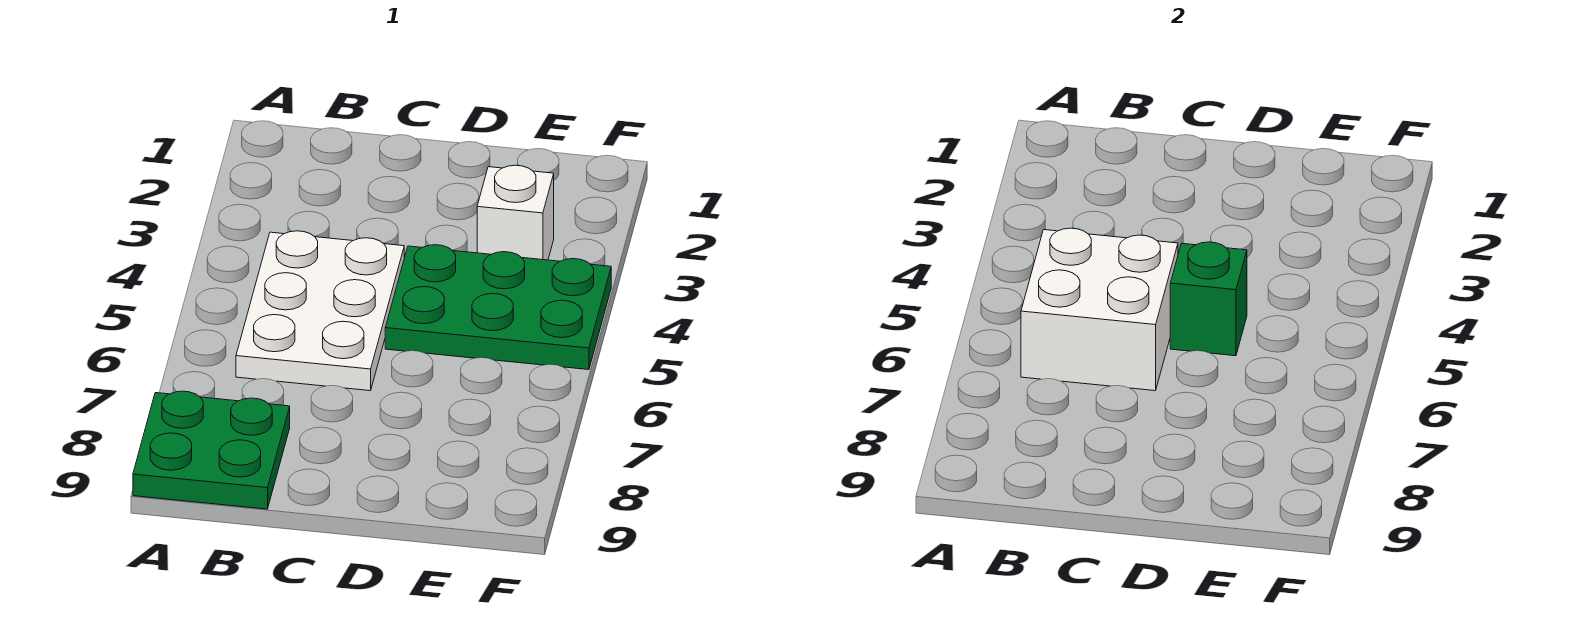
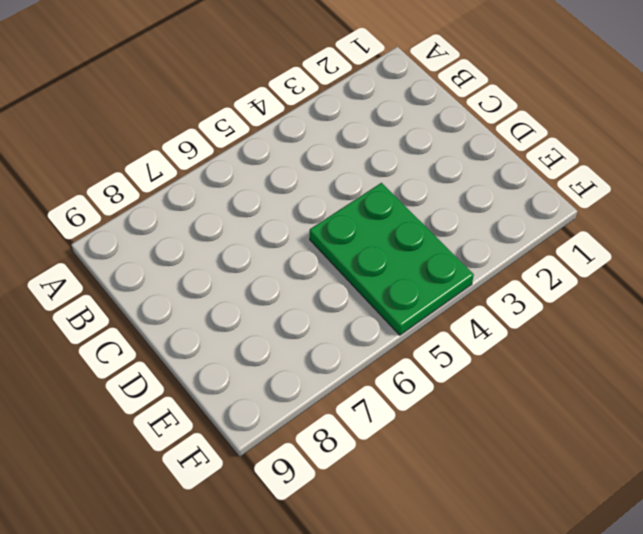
none -> green 2x2 plate [133,391,290,509]
none -> white 2x3 plate [236,231,404,391]

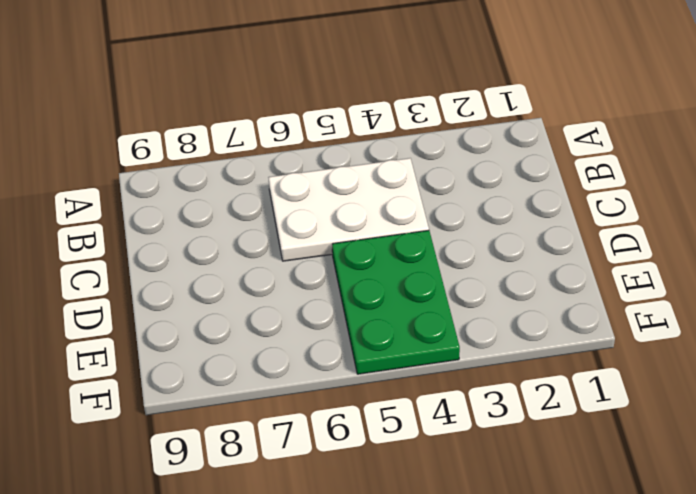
none -> green 2x2 plate [133,391,290,509]
none -> white 1x1 brick [477,165,554,260]

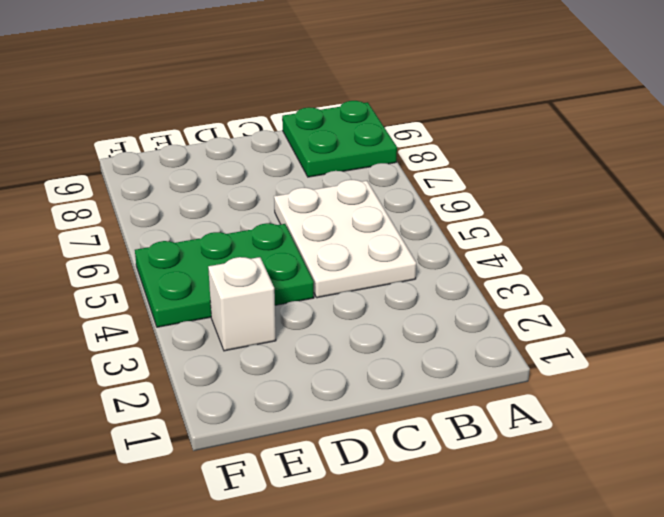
none -> white 2x2 brick [1021,228,1178,391]
none -> green 1x1 brick [1170,242,1247,356]

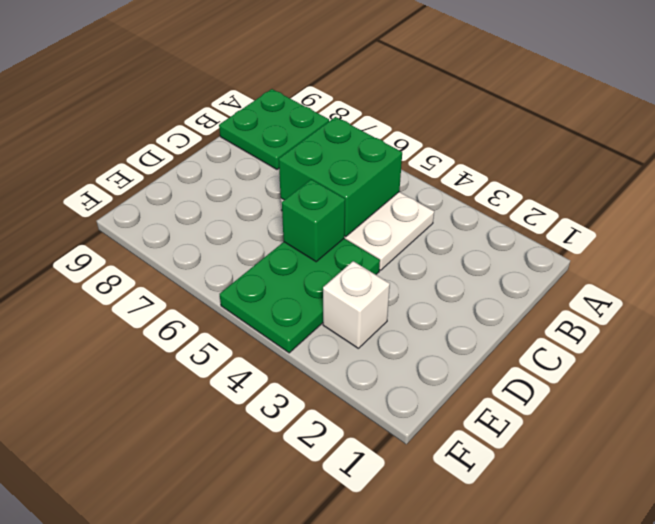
green 2x2 brick [279,117,402,237] -> white 2x2 brick [1021,228,1178,391]

